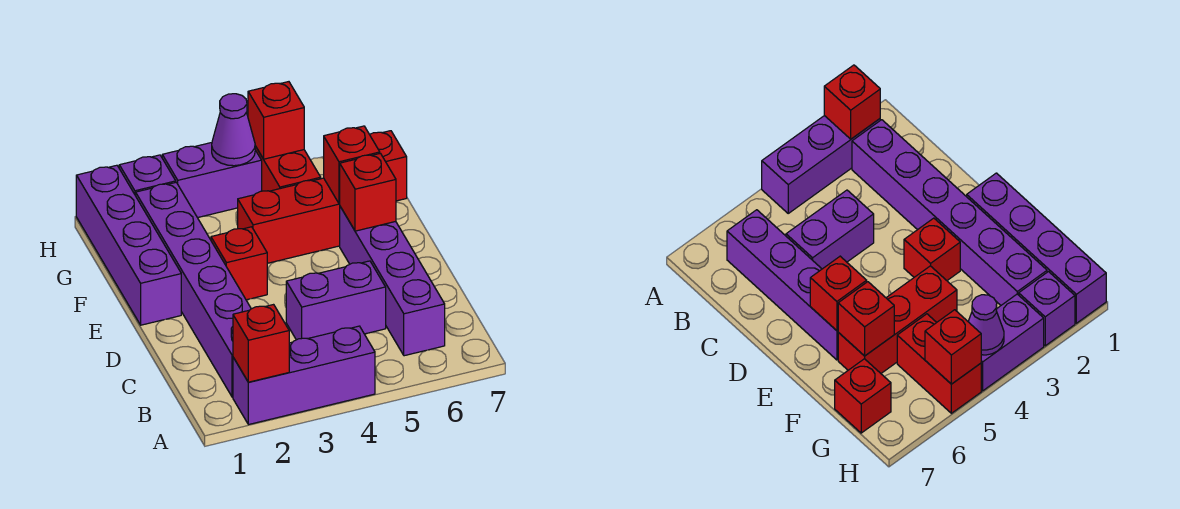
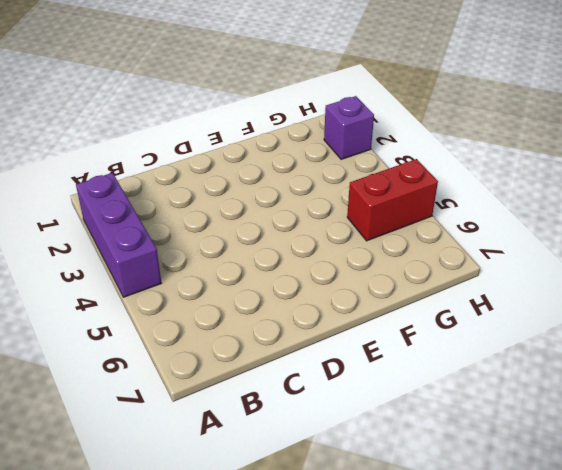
none -> purple 1x6 brick [136,183,251,397]
none -> purple 1x4 brick [340,207,445,356]
none -> purple 1x2 brick [286,261,386,340]

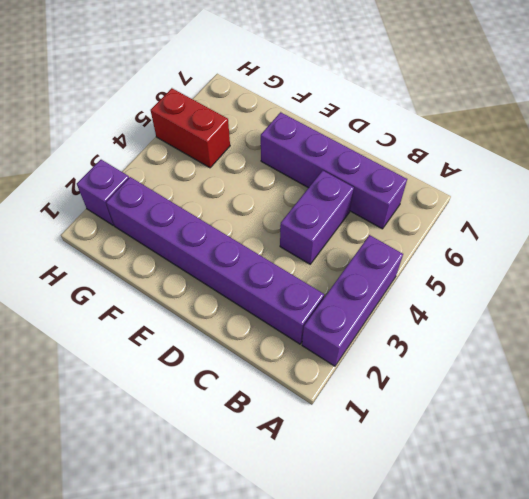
none -> purple 1x4 brick [76,165,181,325]
none -> red 1x1 brick [211,227,267,300]
none -> red 1x3 brick [238,178,340,263]

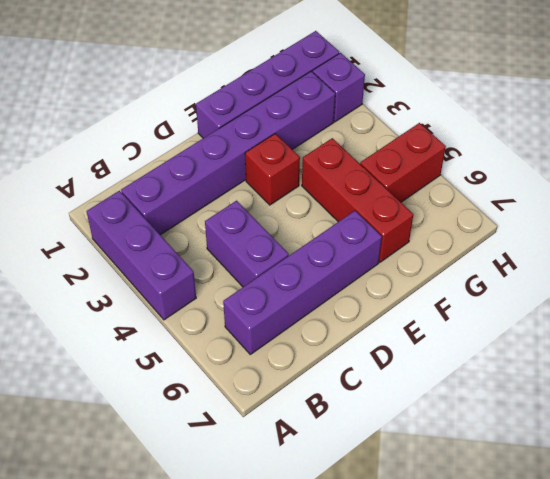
none -> red 1x1 brick [370,131,407,201]
none -> purple 1x2 brick [162,143,262,218]
none -> red 1x1 brick [233,305,289,382]

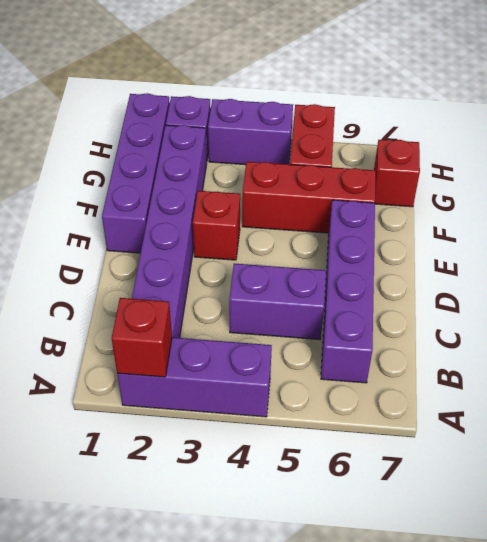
none -> red 1x1 brick [340,153,396,231]
none -> red 1x1 brick [324,126,380,204]
none -> purple 1x1 cone [212,94,255,166]

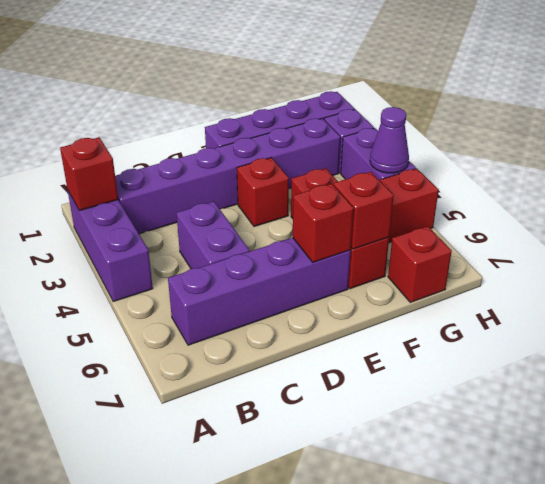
none -> red 1x1 brick [248,82,304,159]

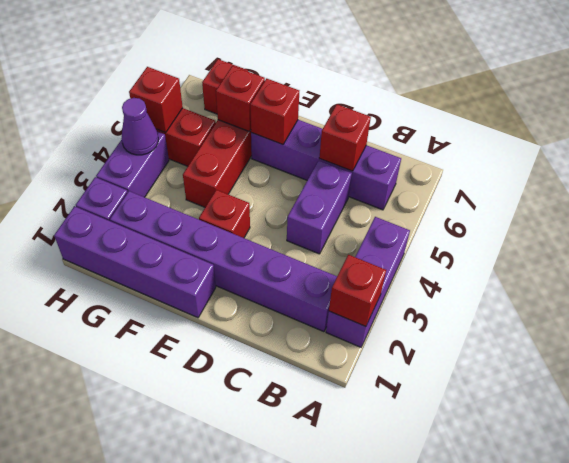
red 1x1 brick [319,104,371,171] -> none

